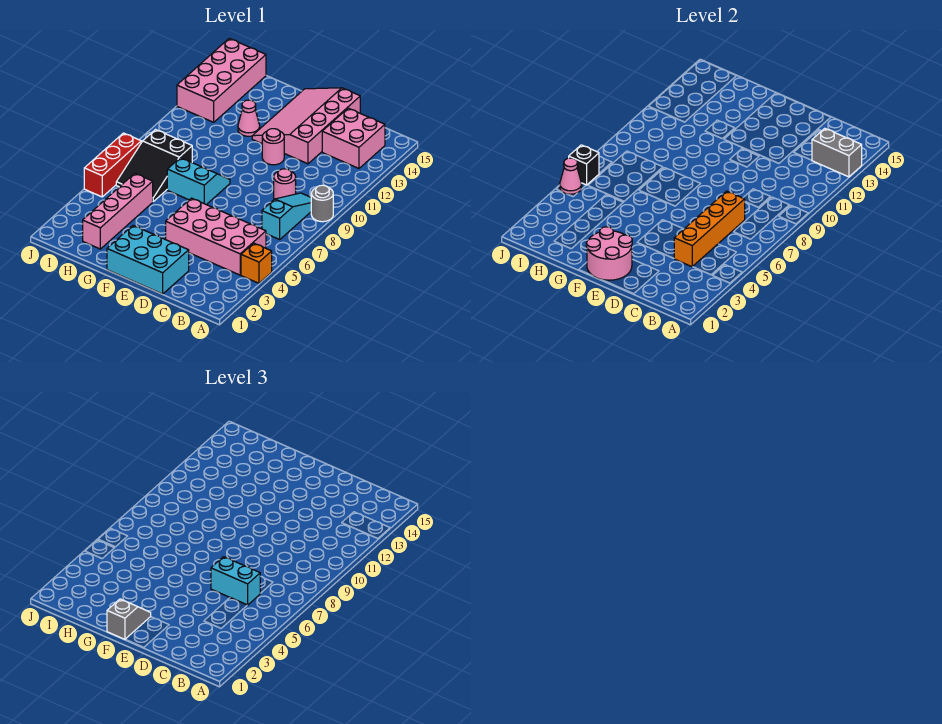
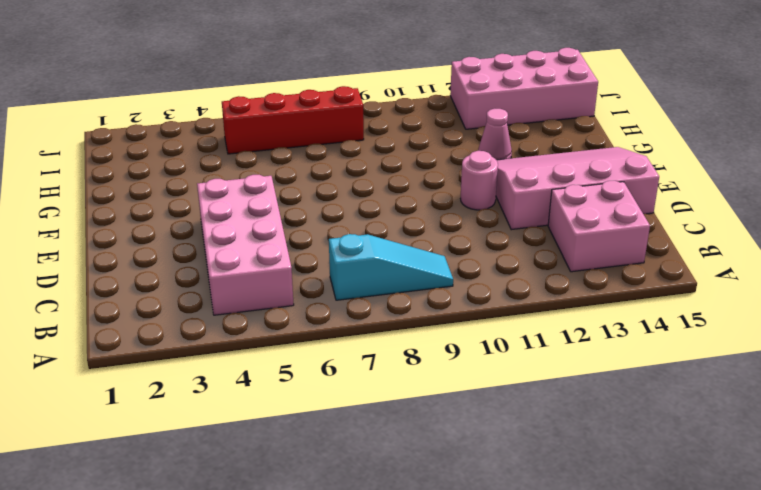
red 1x4 brick [222,86,364,154] -> black 2x3 slope [116,130,192,201]
none -> orange 1x1 brick [241,243,272,283]
none -> grey 1x1 round brick [311,185,333,222]
none -> pink 1x1 round brick [274,169,296,199]

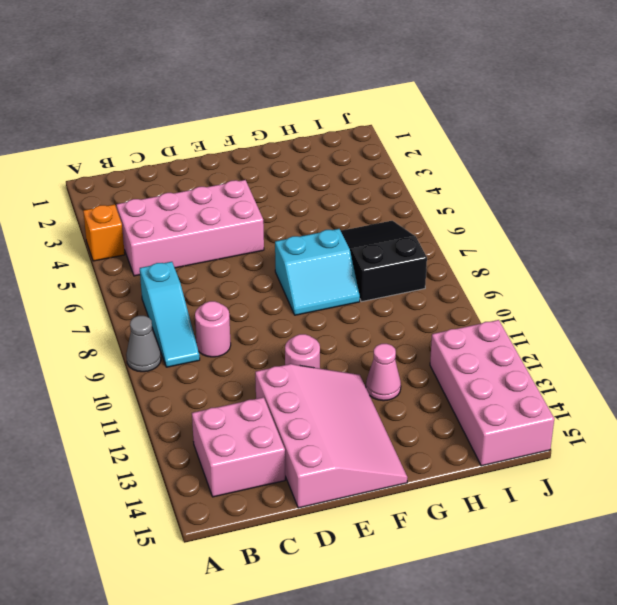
grey 1x1 cone [126,316,161,372] -> grey 1x1 round brick [311,185,333,222]
none -> cyan 2x3 brick [107,226,189,294]
none -> pink 1x4 brick [83,173,153,249]
none -> red 1x3 brick [84,133,141,197]

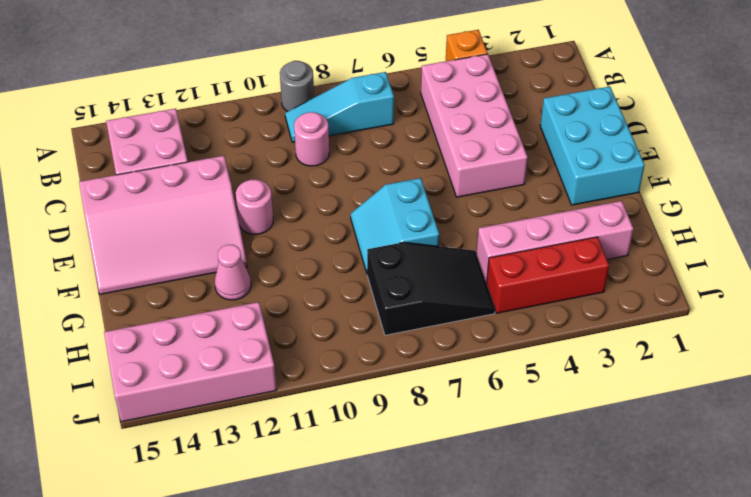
red 1x3 brick [487,237,609,313] -> red 1x3 brick moved to [84,133,141,197]
none -> grey 1x2 brick [812,128,862,177]
none -> orange 1x4 brick [674,191,745,267]
none -> pink 2x2 round brick [586,227,632,280]

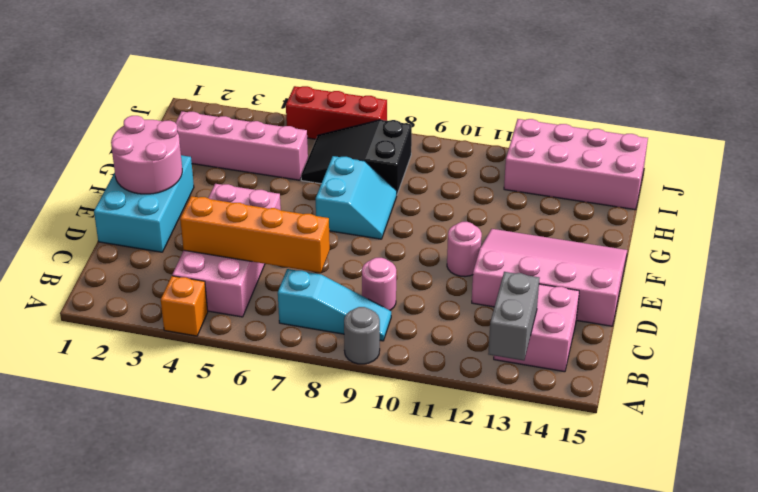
none -> pink 1x1 cone [238,100,260,136]
none -> pink 1x1 cone [560,158,582,194]
none -> black 1x1 brick [569,145,599,185]

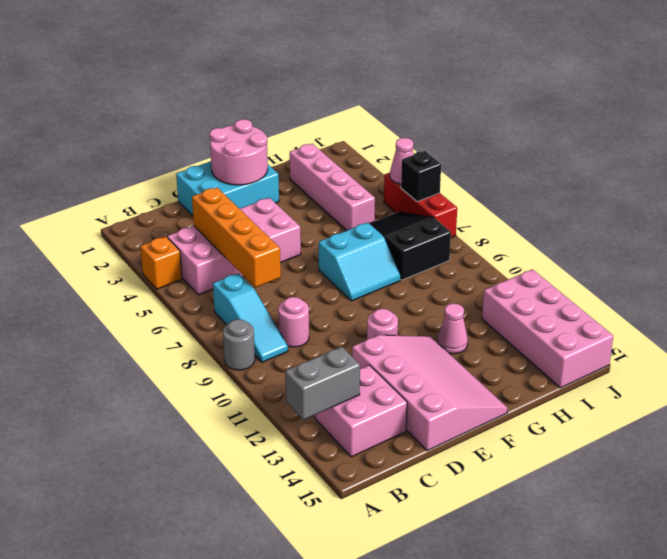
none -> cyan 1x2 brick [211,557,260,605]
none -> grey 1x2 slope [107,599,151,639]

